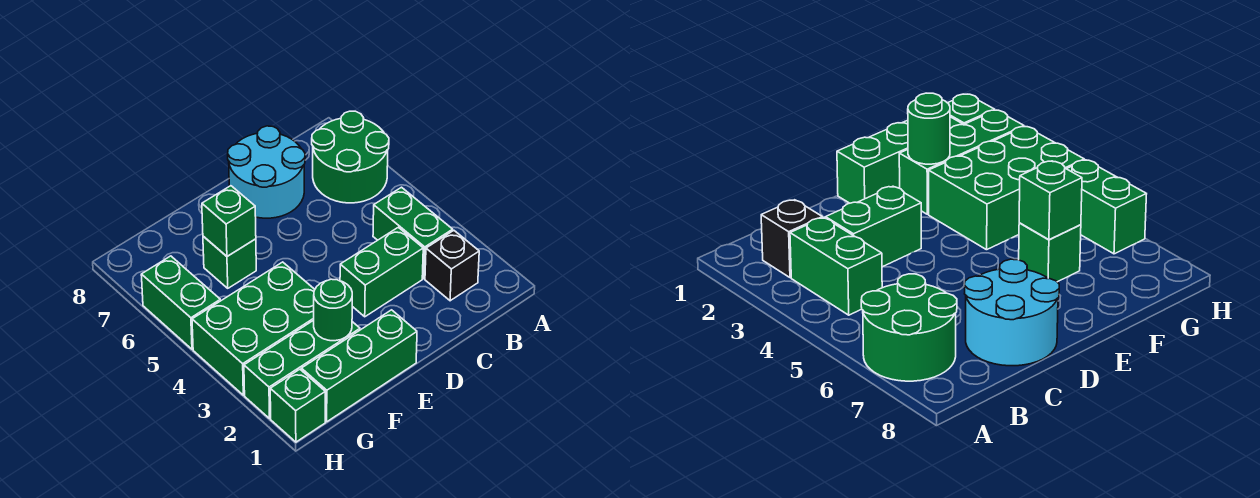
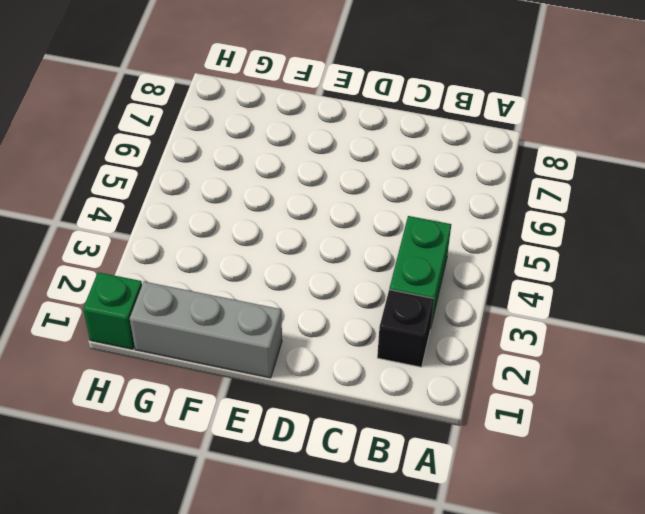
grey 1x3 brick [130,282,282,378] -> green 1x3 brick [301,310,417,422]
none -> green 2x2 round brick [312,111,389,203]
none -> green 1x2 brick [340,227,423,317]
none -> cyan 2x2 round brick [228,126,305,218]

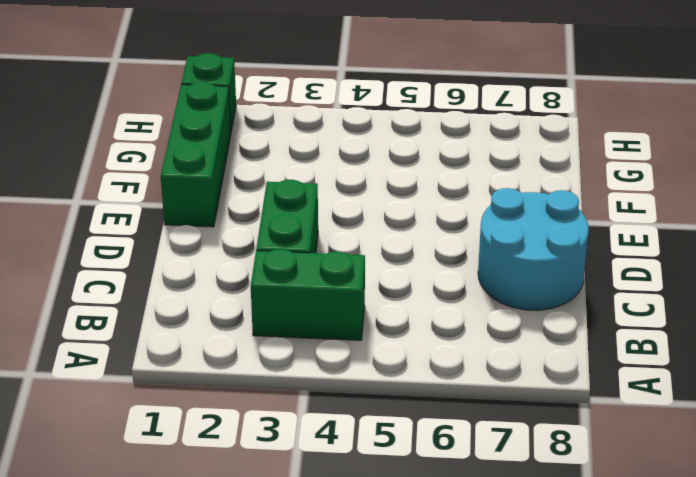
none -> green 2x2 round brick [312,111,389,203]
none -> black 1x1 brick [425,231,479,301]
none -> green 1x3 brick [244,320,360,419]

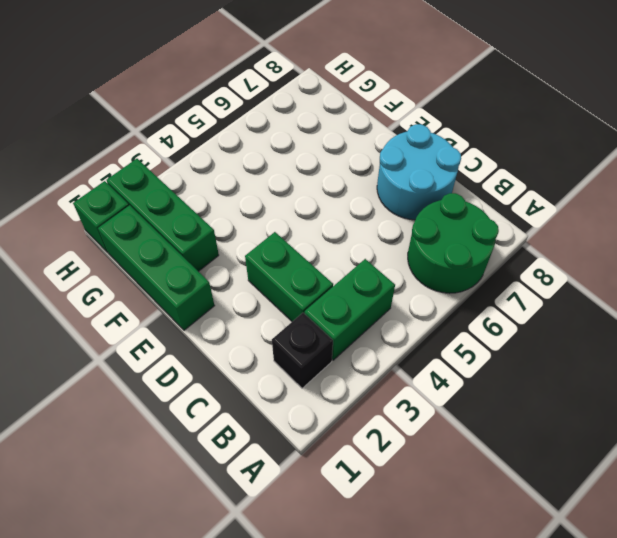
none -> green 2x3 brick [192,262,315,395]
none -> green 1x1 brick [203,236,256,288]
none -> green 1x2 brick [141,256,220,349]

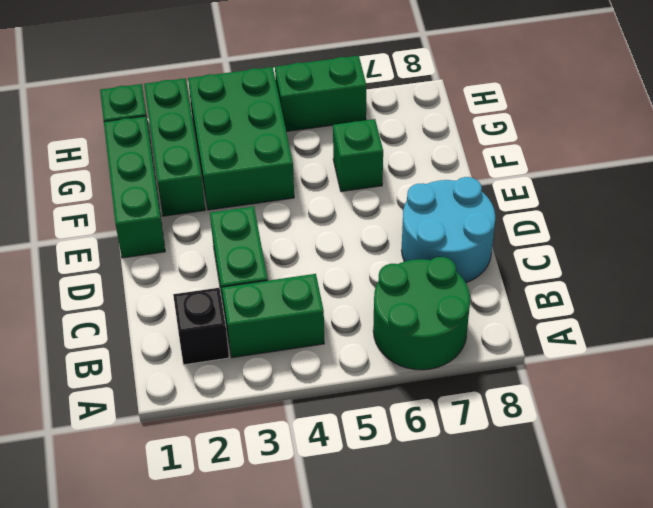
none -> green 1x1 round brick [314,279,352,341]
none -> green 1x1 brick [202,186,256,256]

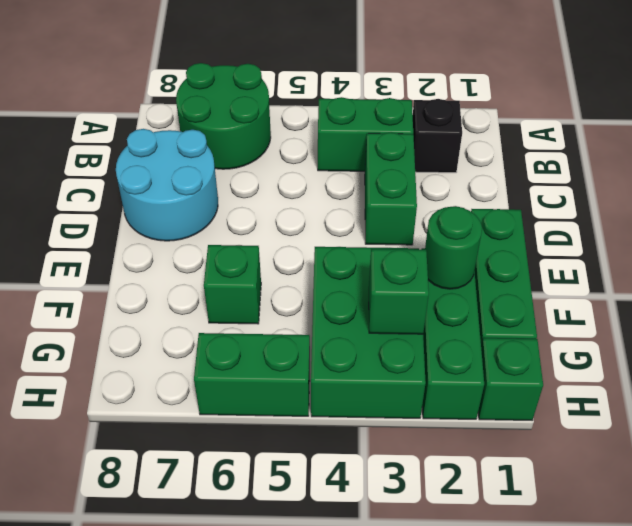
green 1x1 brick [369,249,429,334] -> green 1x1 brick moved to [202,186,256,256]

